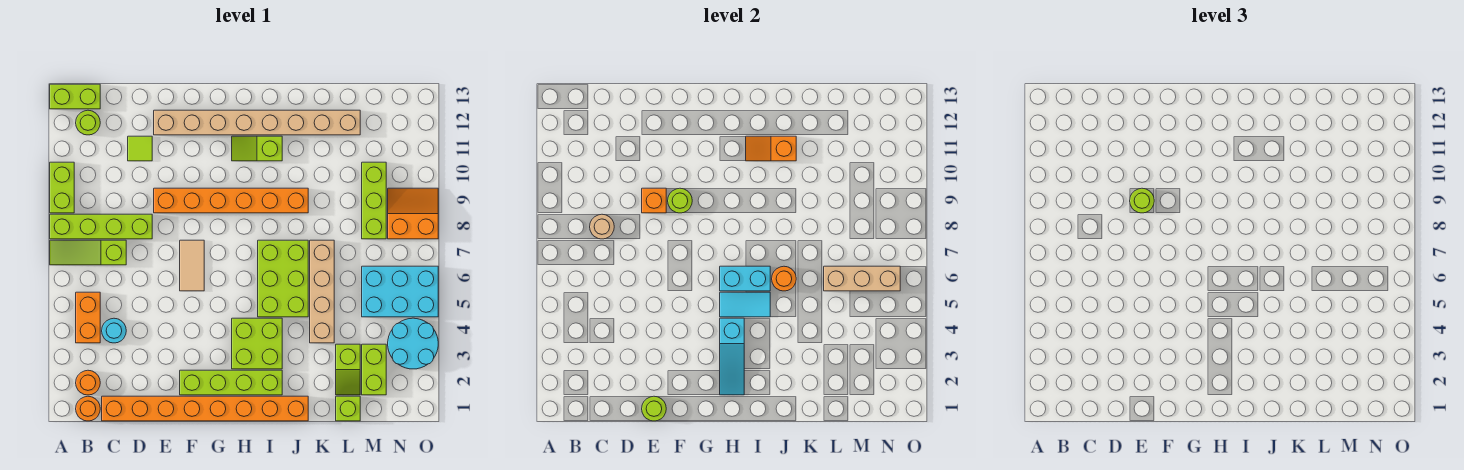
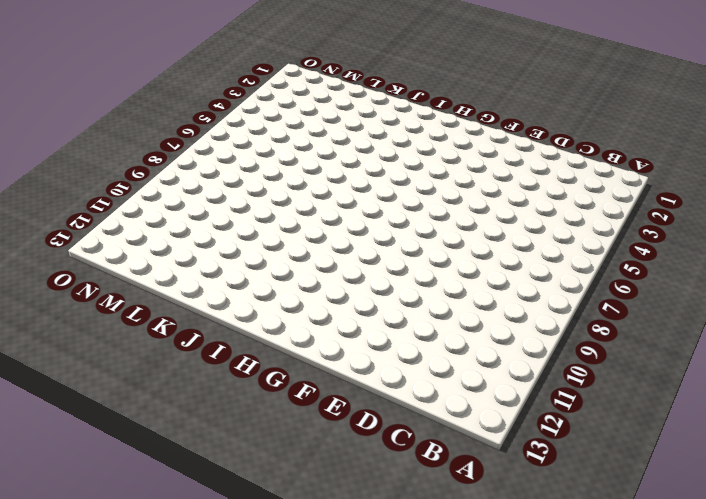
none -> lime 1x3 slope [50,240,126,265]
none -> lime 1x4 brick [50,214,152,239]
none -> lime 1x2 brick [50,162,74,213]
none -> lime 1x2 brick [50,84,100,109]

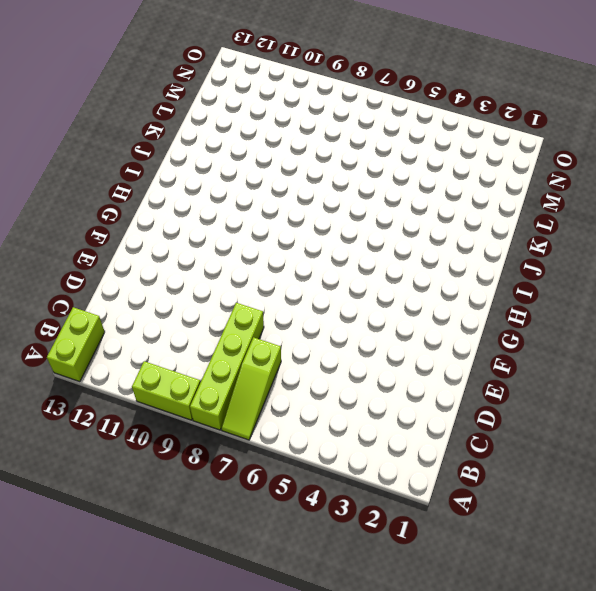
none -> orange 1x1 round brick [76,396,100,421]
none -> orange 1x1 round brick [76,370,100,395]
none -> orange 1x2 brick [76,292,100,343]
none -> lime 1x1 round brick [76,110,100,135]

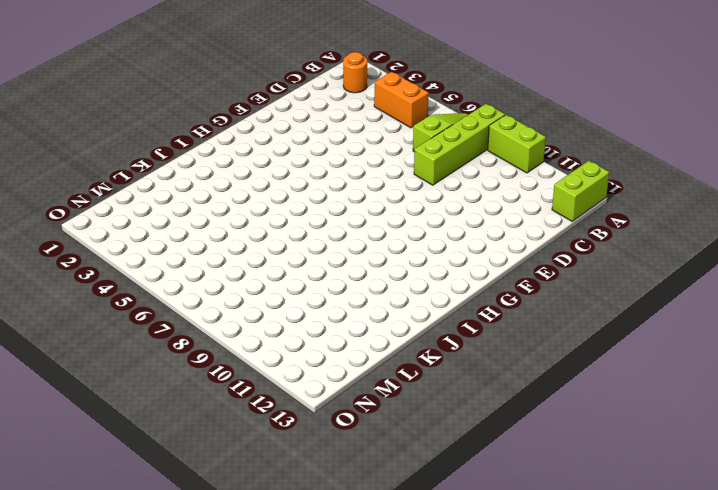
none -> orange 1x1 round brick [76,396,100,421]
none -> lime 1x1 round brick [76,110,100,135]
none -> orange 1x8 brick [102,396,308,421]
none -> cyan 1x1 round brick [102,318,126,343]

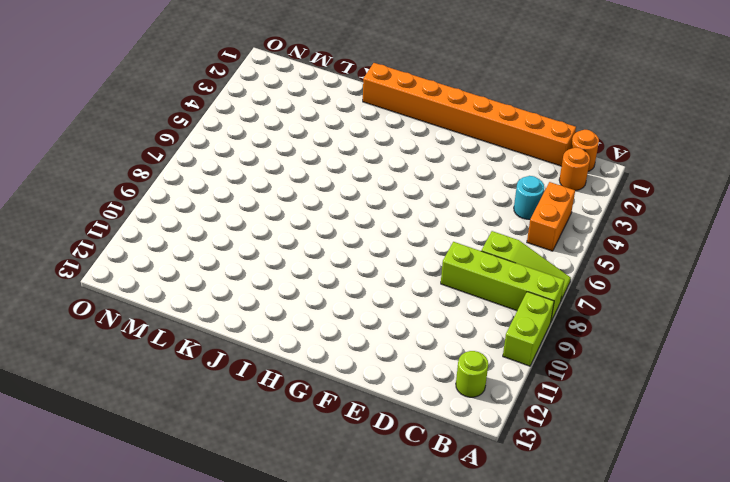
none -> lime 1x2 brick [50,84,100,109]
none -> lime 1x1 tile [128,136,152,161]
none -> orange 1x6 brick [154,188,308,213]
none -> tan 1x8 brick [154,110,360,135]

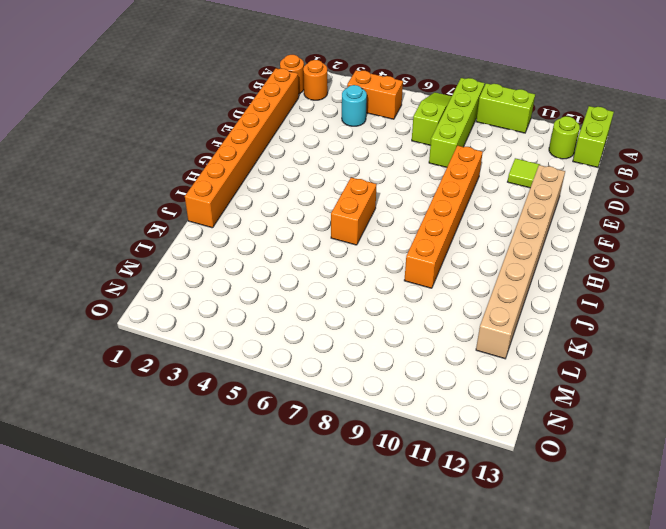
orange 1x2 brick [331,178,377,245] -> lime 2x3 brick [258,240,308,317]
none -> lime 1x4 brick [180,370,282,395]
none -> tan 1x2 tile [180,240,204,291]
none -> lime 2x2 brick [232,318,282,369]
none -> lime 1x2 slope [232,136,282,161]

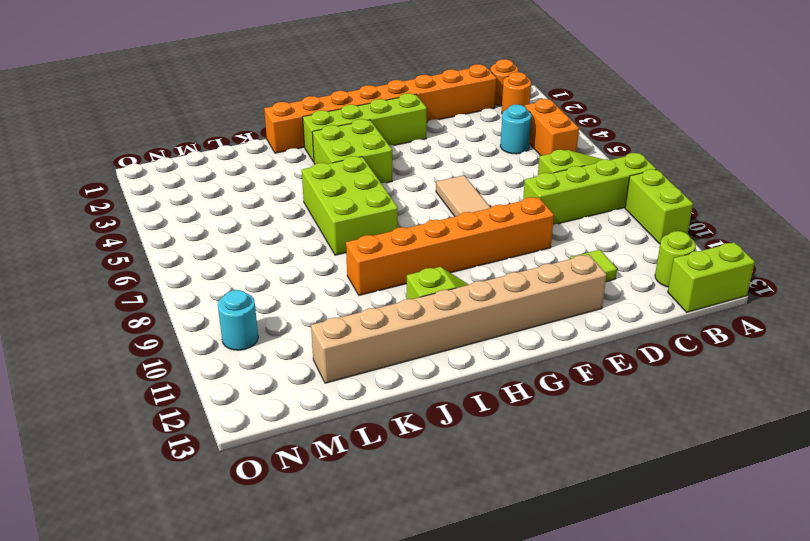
cyan 1x1 round brick [218,290,258,350] -> none
none -> tan 1x4 brick [310,240,334,343]
none -> lime 1x1 brick [336,396,360,421]
none -> lime 1x2 slope [336,344,360,395]
none -> lime 1x2 brick [362,344,386,395]

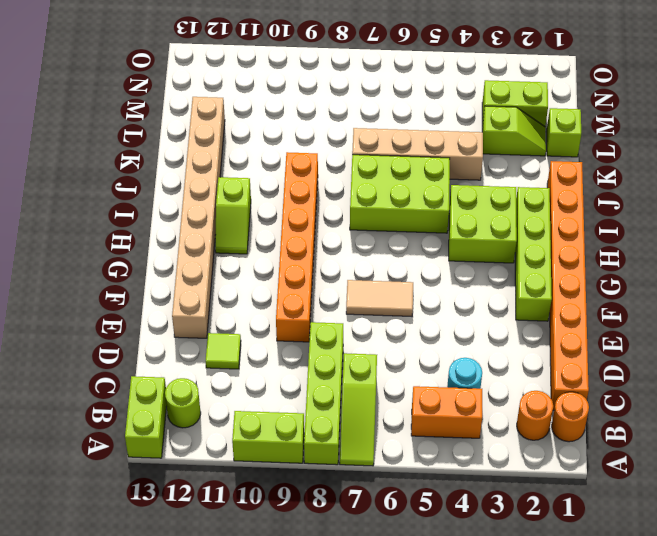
none -> cyan 2x3 brick [362,266,438,317]
none -> lime 1x3 brick [362,162,386,239]
none -> cyan 2x2 round brick [388,318,438,369]
none -> orange 2x2 slope [388,188,438,239]

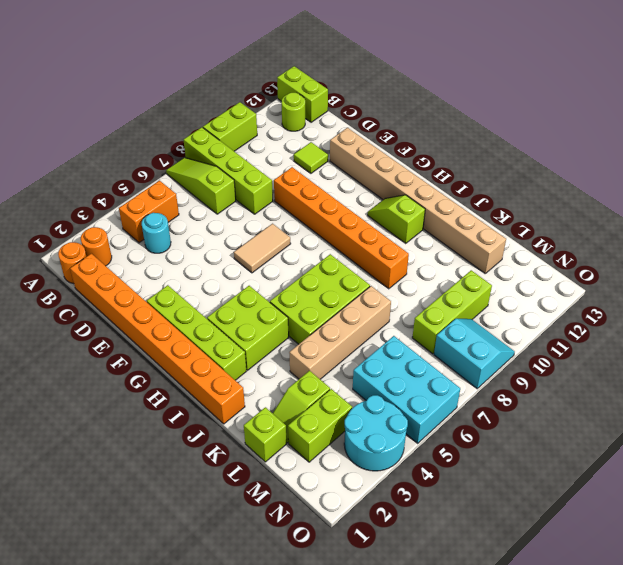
cyan 2x2 slope [434,319,515,389] -> orange 2x2 slope [388,188,438,239]
none -> tan 1x1 round brick [590,214,614,239]
none -> lime 1x1 round brick [642,396,666,421]
none -> orange 1x1 brick [642,188,666,213]
none -> lime 1x1 round brick [668,188,692,213]

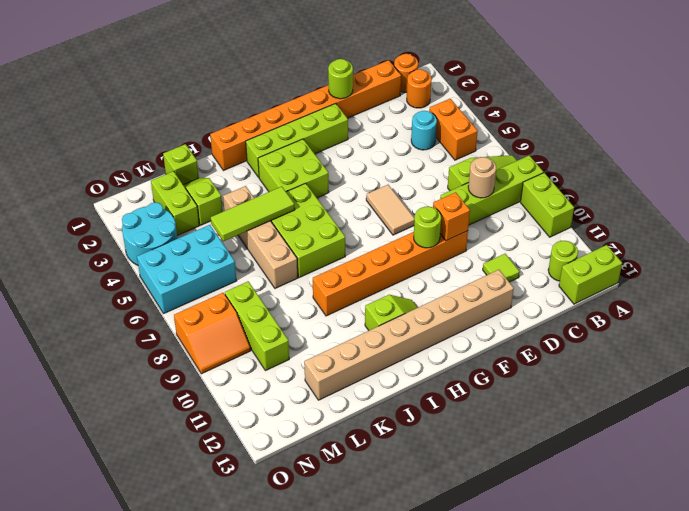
lime 1x3 tile [211,187,295,242] -> none
none -> cyan 1x3 slope [720,318,744,395]
none -> cyan 1x2 tile [720,292,770,317]
none -> cyan 1x2 brick [720,266,770,291]
none -> orange 1x2 slope [746,136,796,161]

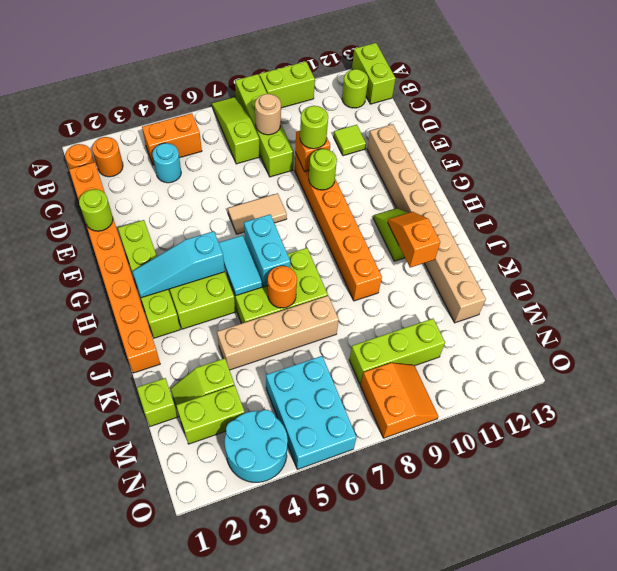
none -> tan 1x3 brick [824,266,900,291]

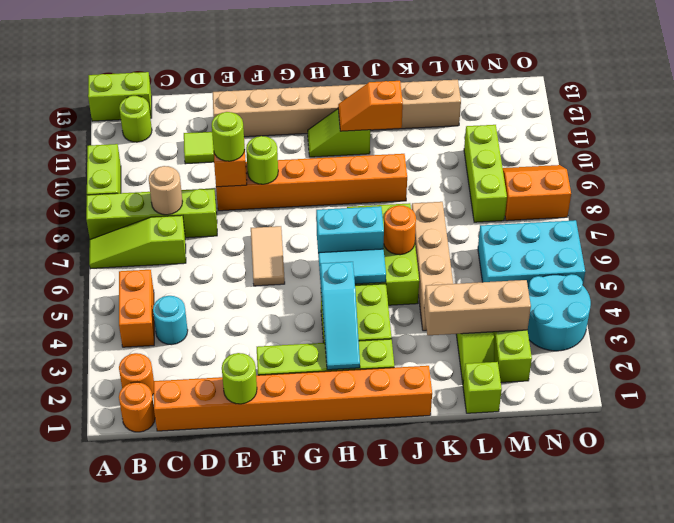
tan 1x3 brick [424,280,531,335] -> tan 1x3 brick moved to [824,266,900,291]

